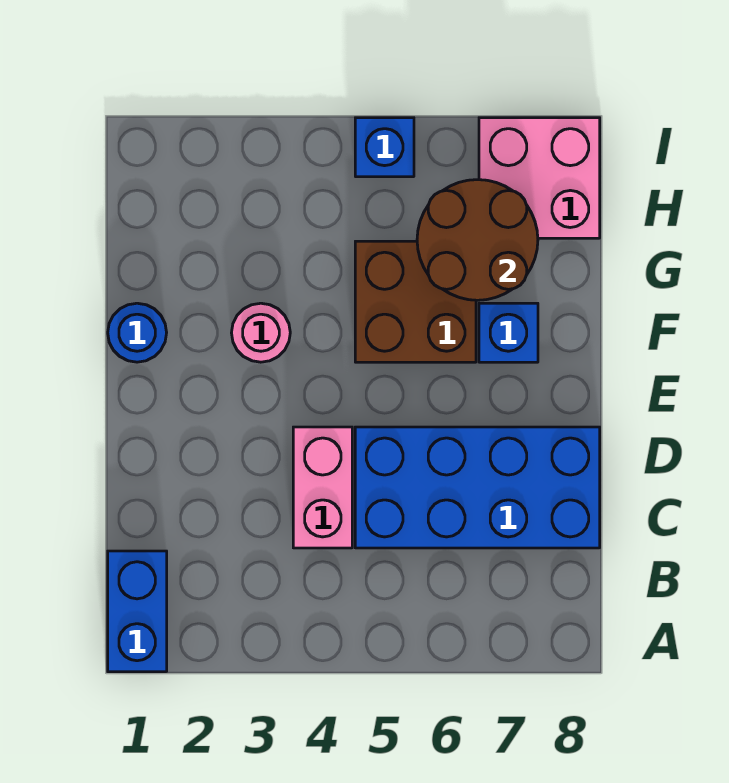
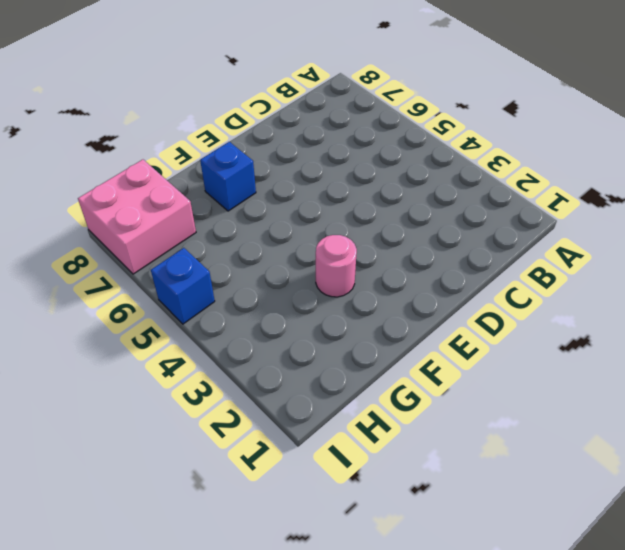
none -> blue 1x2 brick [108,551,167,672]
none -> pink 1x2 brick [293,427,352,548]

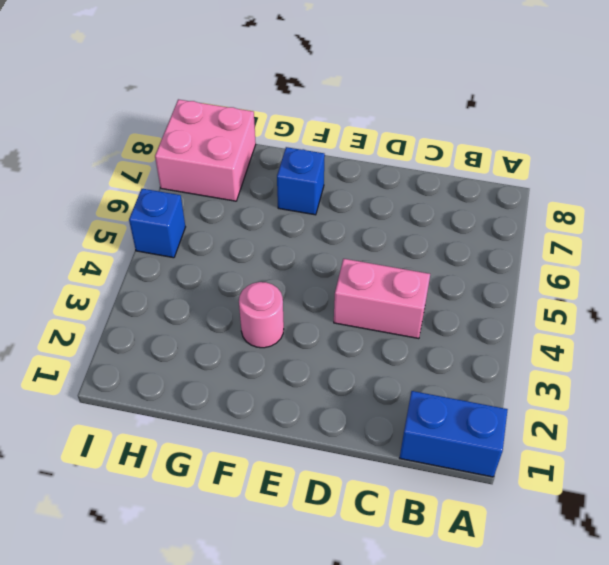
none -> blue 2x4 brick [355,427,600,548]
none -> blue 1x1 round brick [108,303,167,362]

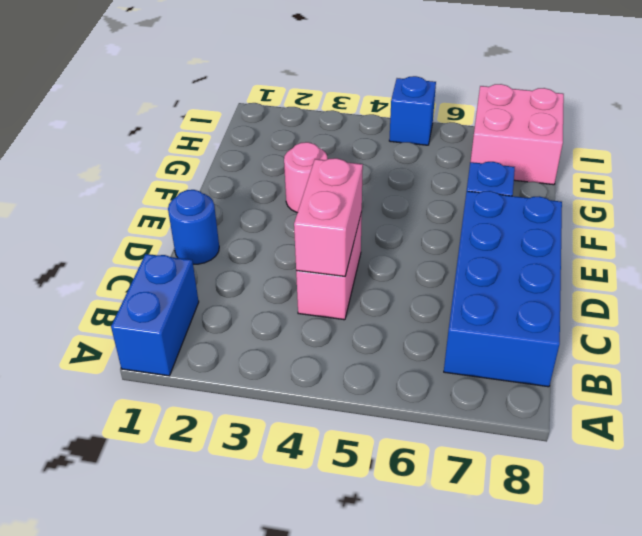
blue 2x4 brick [444,191,562,387] -> blue 2x4 brick turned to [355,427,600,548]
pink 1x2 brick [294,158,363,276] -> none
blue 1x1 round brick [168,190,219,264] -> blue 1x1 round brick moved to [108,303,167,362]
none -> brown 2x2 brick [355,241,476,362]
none -> brown 2x2 round brick [417,180,538,300]

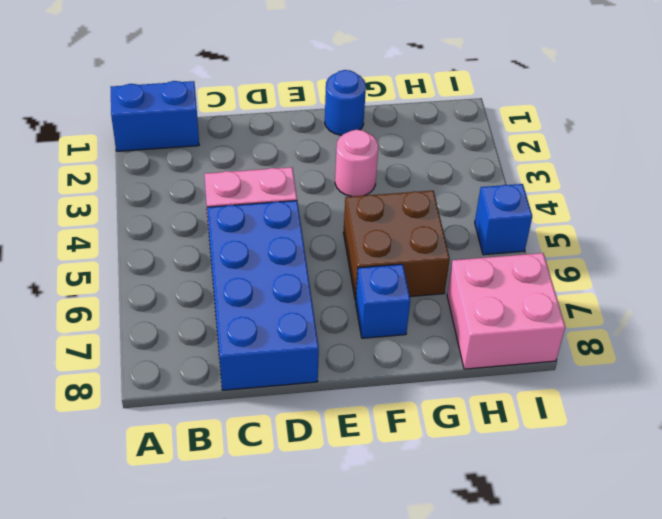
none -> brown 2x2 round brick [417,180,538,300]

